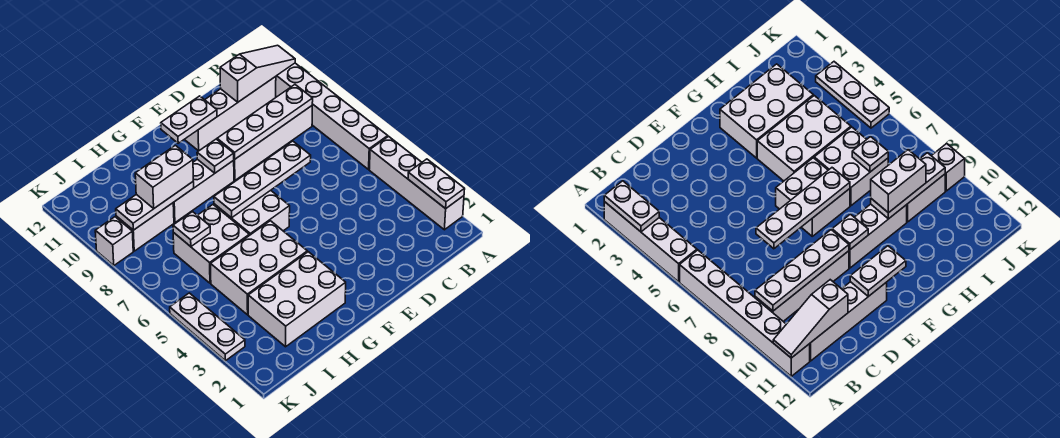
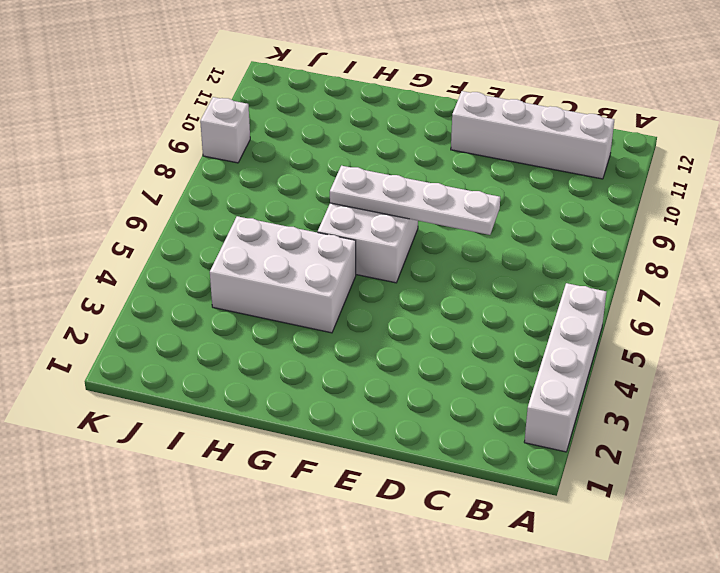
none -> white 1x6 brick [276,63,388,169]
none -> white 1x4 brick [234,106,312,180]
none -> white 1x3 brick [173,159,234,222]

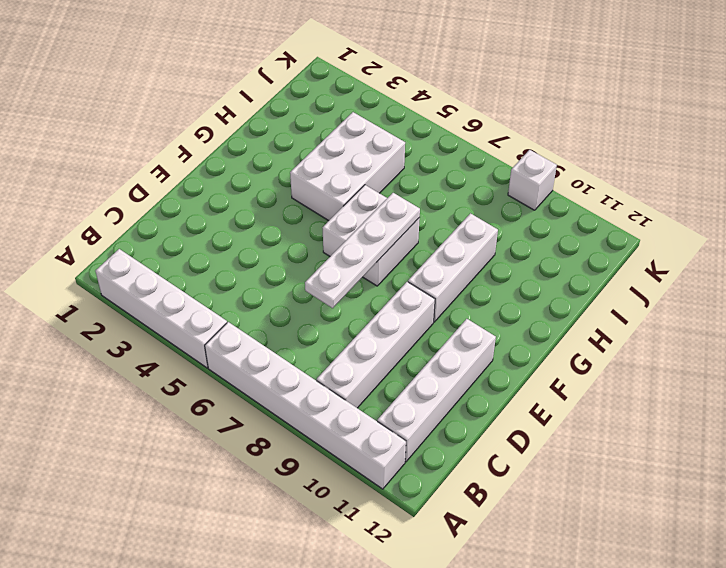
none -> white 2x3 brick [248,252,346,347]
none -> white 2x2 brick [173,205,249,283]
none -> white 1x2 brick [116,203,174,251]

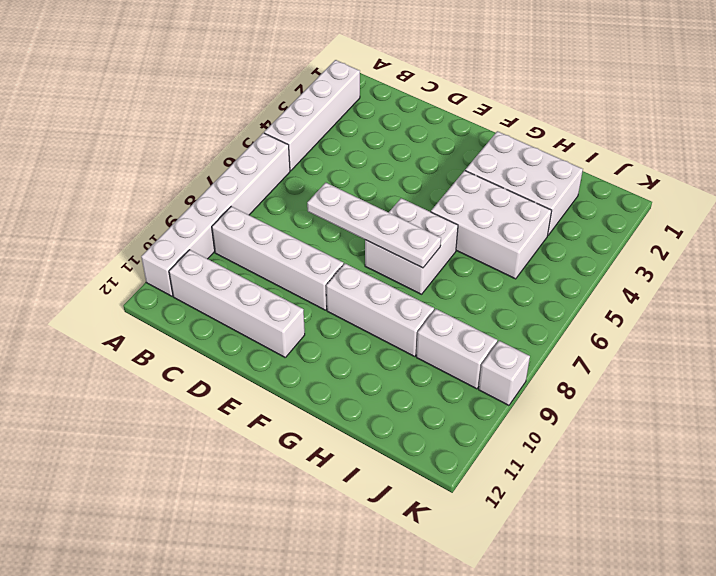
none -> white 2x2 brick [173,205,249,283]
none -> white 1x3 plate [170,293,245,361]
none -> white 1x2 plate [408,159,465,209]

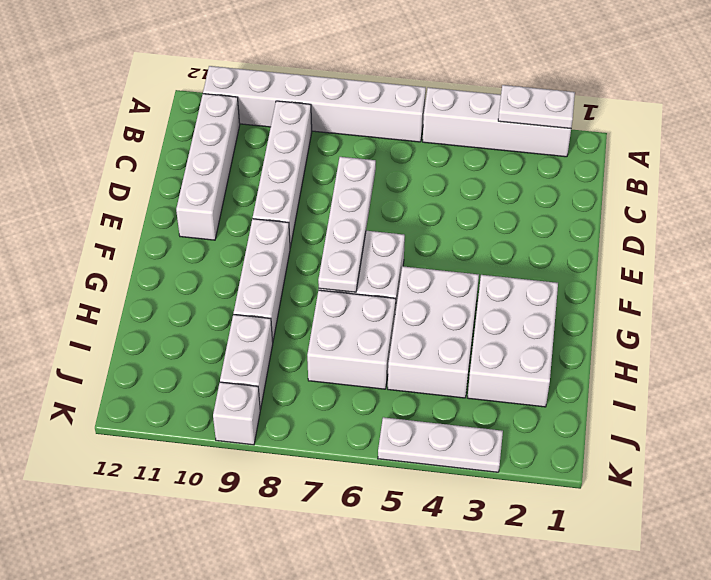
none -> white 1x3 slope [220,45,295,102]
none -> white 1x4 plate [217,85,313,159]
none -> white 1x2 plate [161,96,217,143]

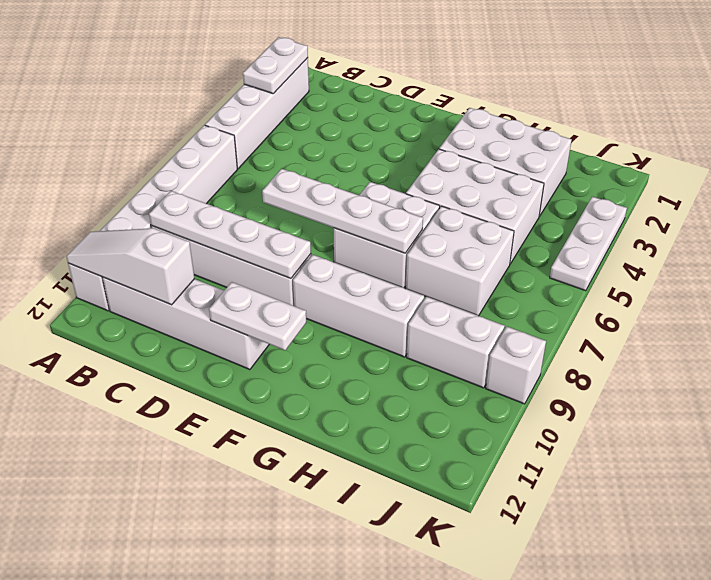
none -> white 1x1 plate [197,139,234,173]
none -> white 1x3 plate [116,182,194,230]
none -> white 1x1 plate [173,212,210,247]

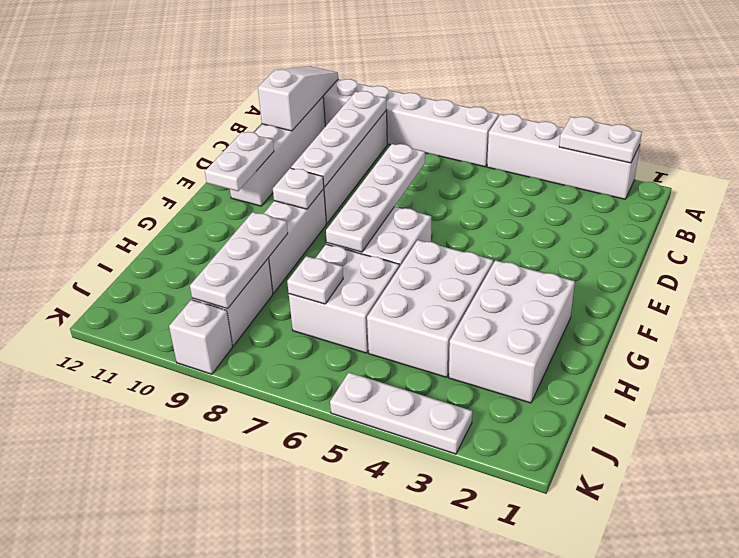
none -> white 1x2 brick [135,145,193,208]

